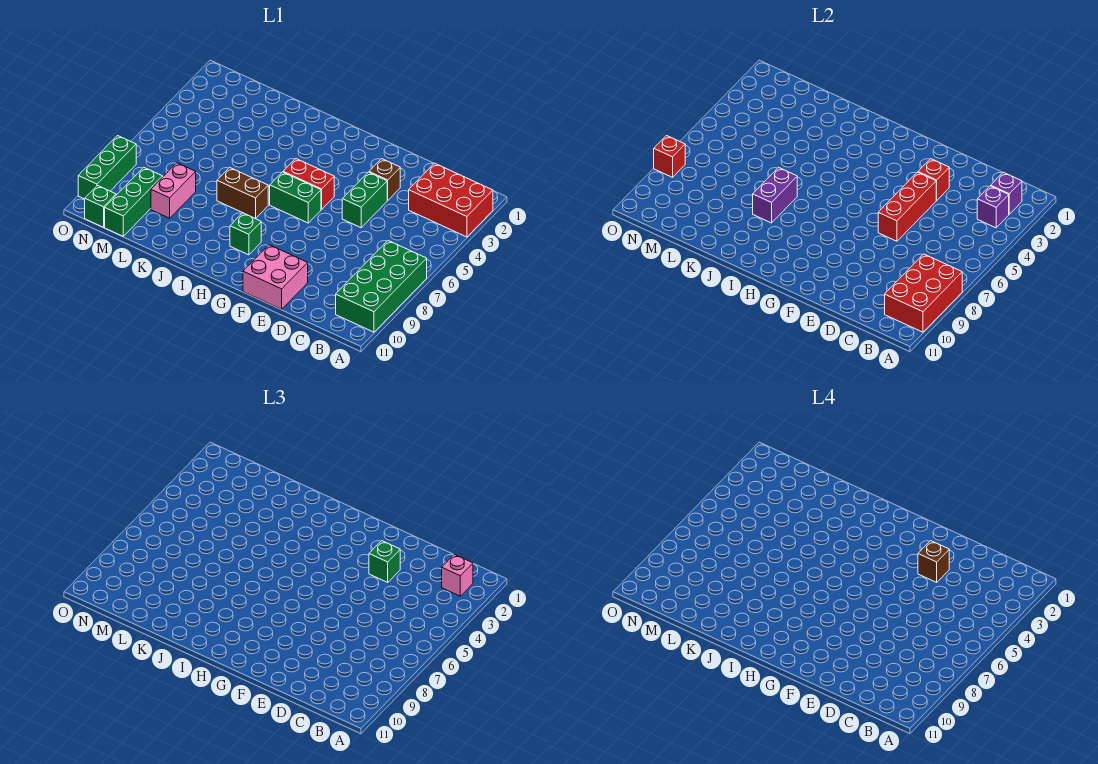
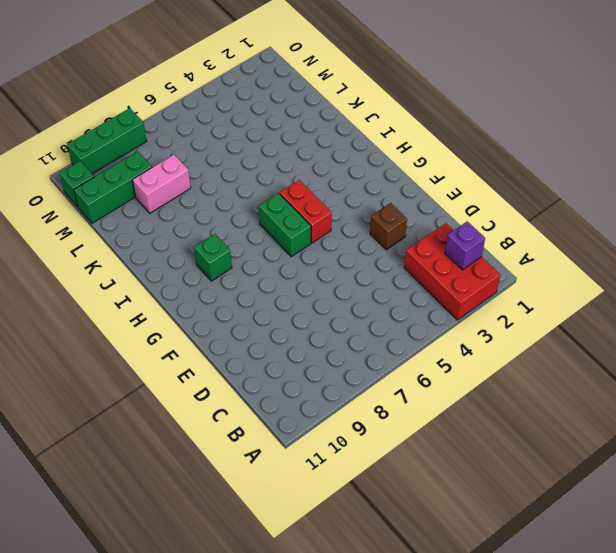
none -> green 2x4 brick [336,241,427,332]
none -> green 1x2 brick [342,172,388,228]
none -> pink 2x2 brick [243,245,308,309]

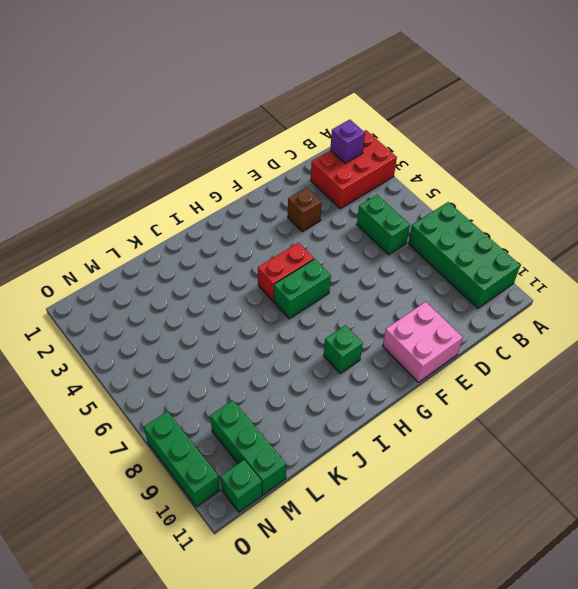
green 1x2 brick [357,195,410,255] -> green 1x2 brick moved to [342,172,388,228]
none -> brown 1x2 brick [217,167,268,219]
none -> pink 1x2 brick [151,163,196,218]
none -> red 2x3 brick [885,254,962,332]

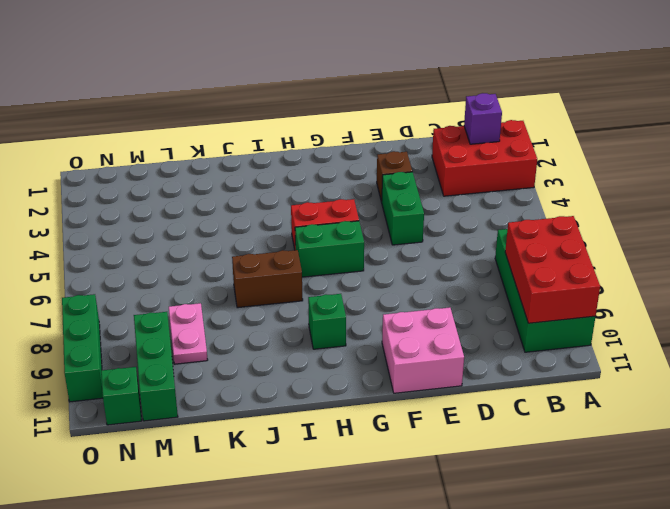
pink 1x2 plate [169,303,208,364] -> pink 1x2 brick [151,163,196,218]
none -> purple 1x1 brick [977,186,1009,228]
none -> red 1x1 brick [918,159,949,200]
none -> red 1x3 brick [878,172,937,241]

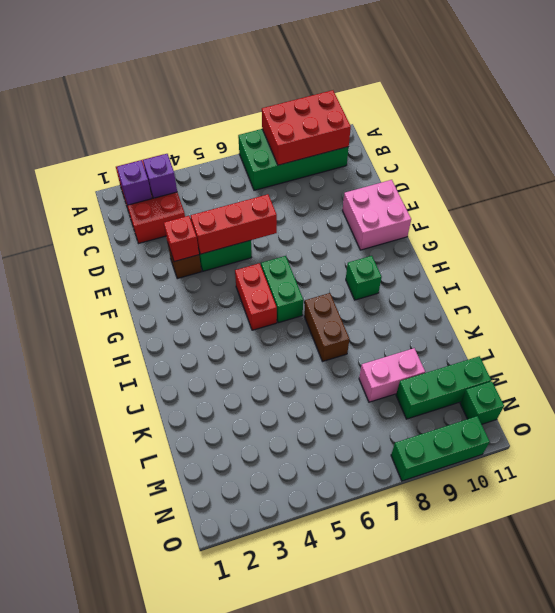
none -> purple 1x2 brick [753,167,797,223]
none -> red 1x1 brick [654,136,685,177]
none -> pink 1x1 brick [442,554,473,596]

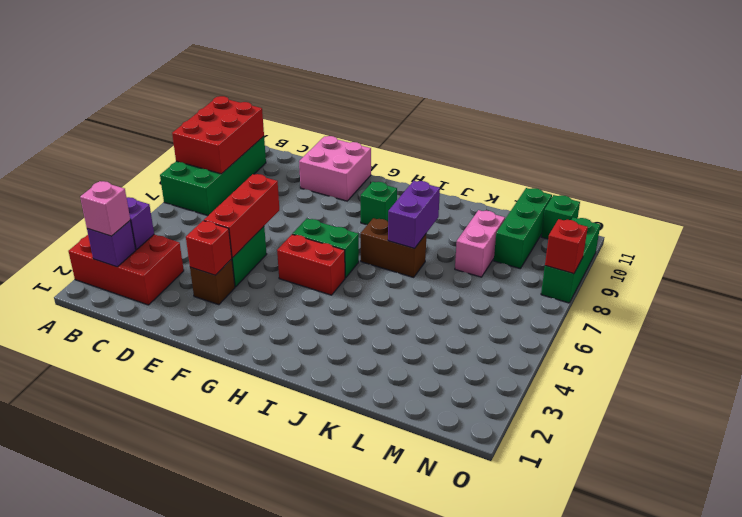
none -> green 1x1 brick [369,541,400,582]
none -> brown 1x1 brick [918,541,949,582]

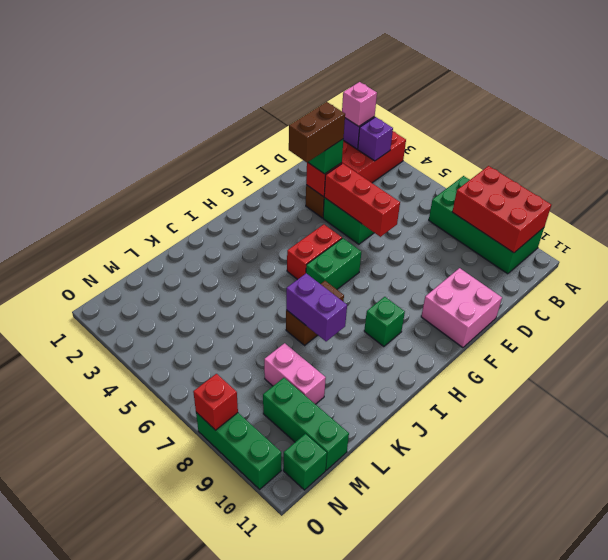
brown 1x2 brick [289,102,345,162] -> brown 1x1 brick [918,541,949,582]

